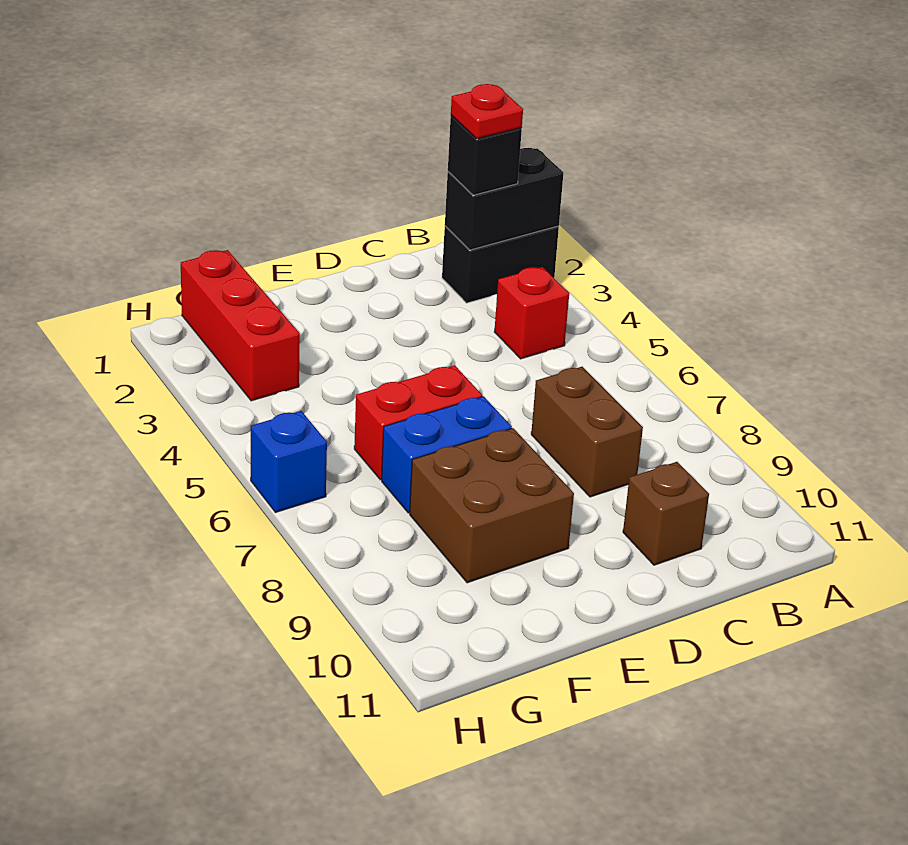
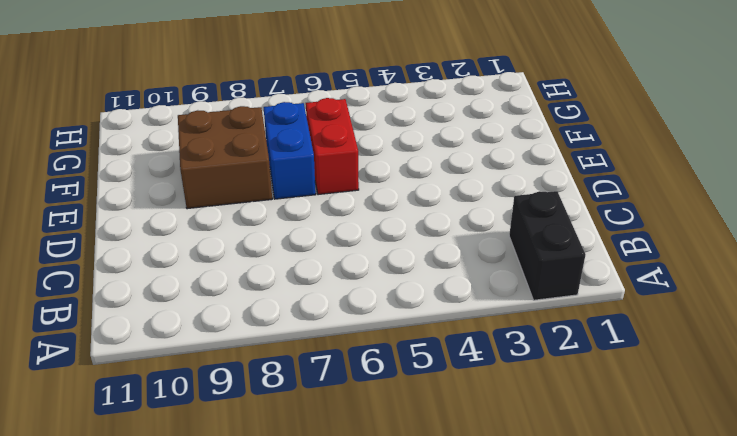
none -> red 1x1 brick [494,267,569,359]
none -> brown 1x2 brick [531,367,643,497]
none -> brown 1x1 brick [623,462,709,565]

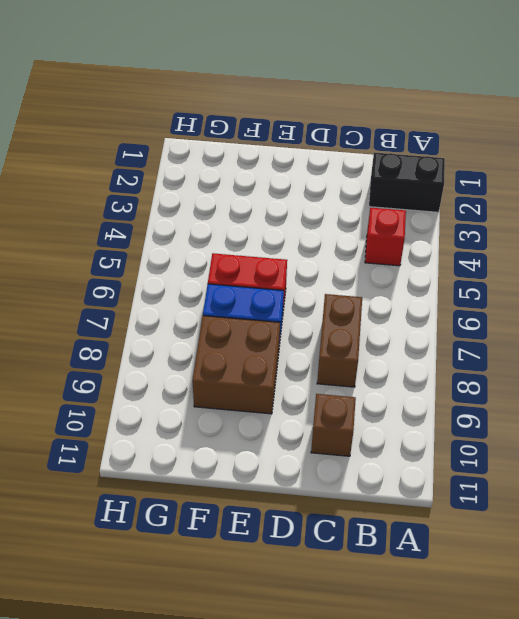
none -> red 1x3 brick [181,250,300,401]
none -> blue 1x1 brick [251,411,327,513]
none -> black 1x2 brick [445,148,564,250]

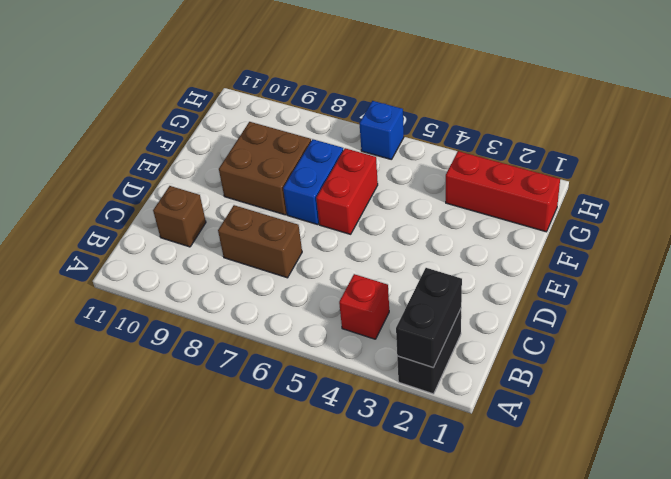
none -> black 1x1 brick [448,115,522,195]
none -> red 1x1 plate [451,84,523,139]

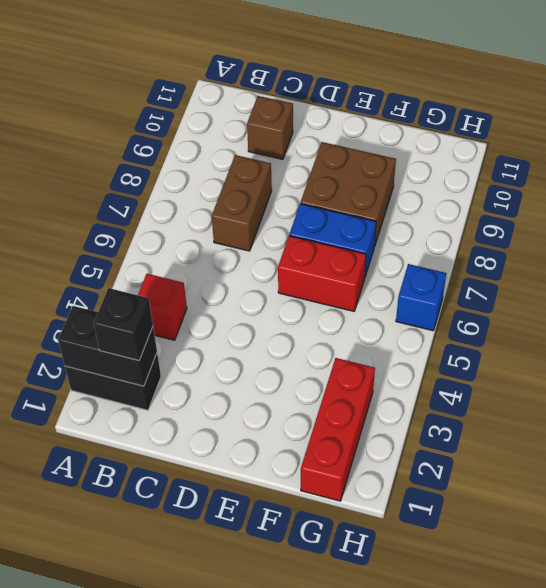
none -> red 1x1 plate [451,84,523,139]

